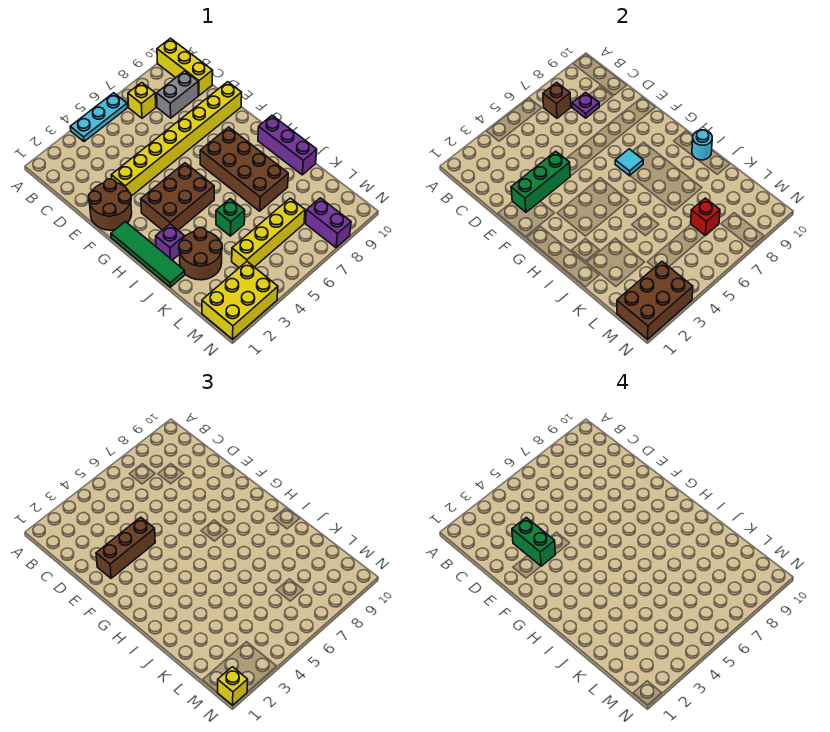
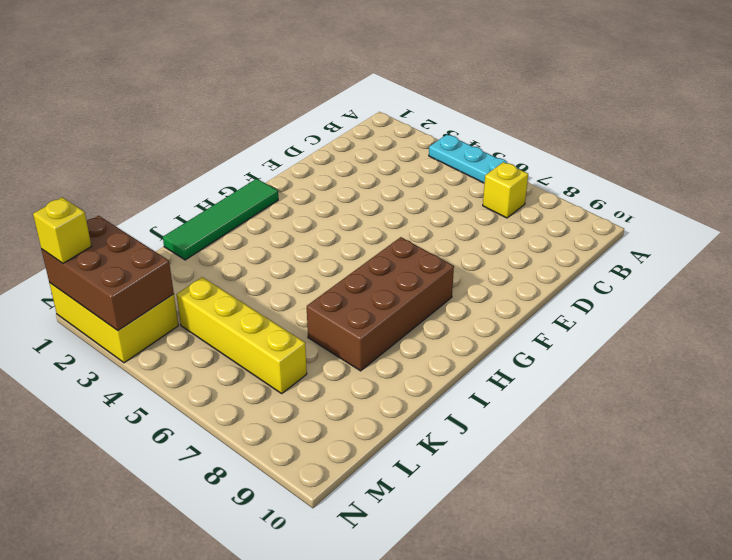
none -> yellow 1x3 brick [157,38,213,95]
none -> grey 1x2 brick [157,71,198,118]
none -> brown 2x2 round brick [89,179,132,230]

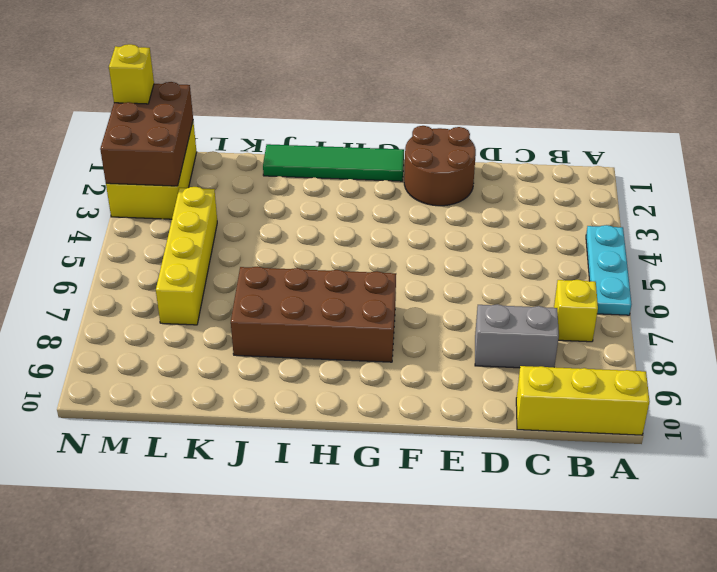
grey 1x2 brick [475,304,559,368] -> grey 1x2 brick turned to [157,71,198,118]
none -> yellow 1x8 brick [111,82,242,196]
none -> brown 2x3 brick [141,163,214,230]
none -> purple 1x3 brick [258,116,317,175]

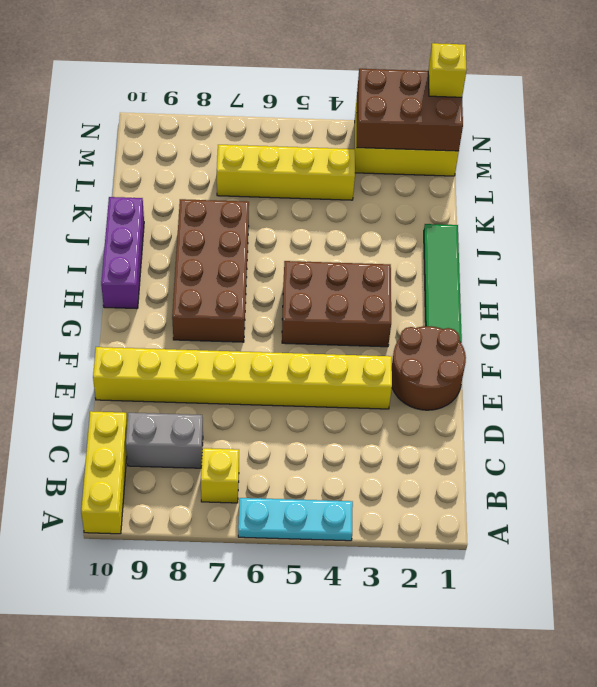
none -> purple 1x1 brick [156,224,185,260]
none -> brown 2x2 round brick [179,228,222,280]
none -> green 1x1 brick [216,199,245,236]

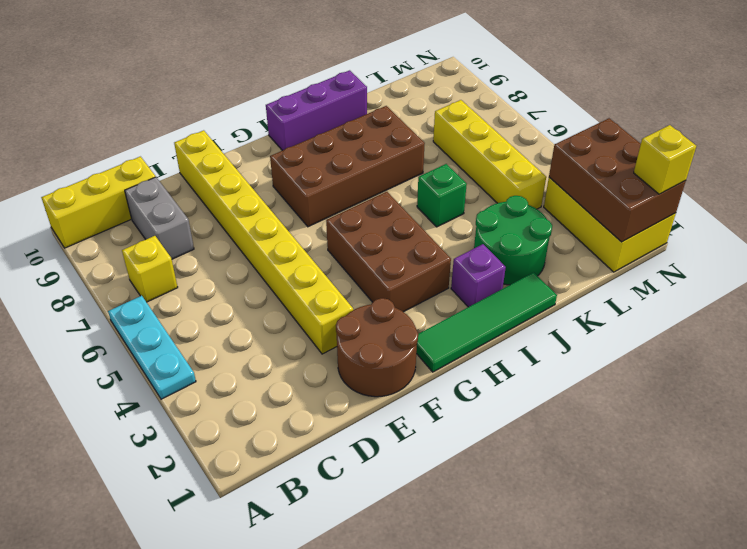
green 2x2 round brick [474,196,552,285] -> brown 2x2 round brick [179,228,222,280]
none -> purple 1x2 brick [306,198,351,248]
none -> brown 1x1 brick [543,82,571,118]
none -> purple 1x1 plate [572,92,599,118]

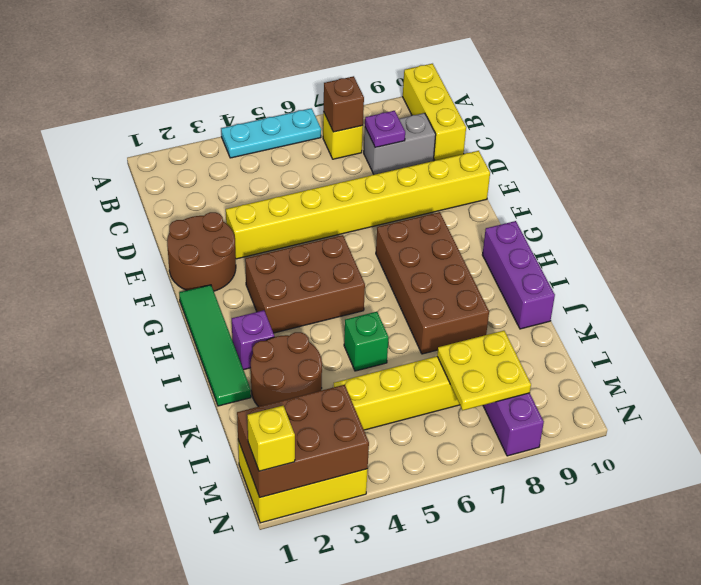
yellow 2x2 plate [437,331,531,410] -> red 1x1 brick [691,198,720,235]
none -> green 1x3 brick [511,151,570,212]
none -> cyan 1x1 tile [615,149,643,176]
none -> cyan 1x1 round brick [692,130,712,160]

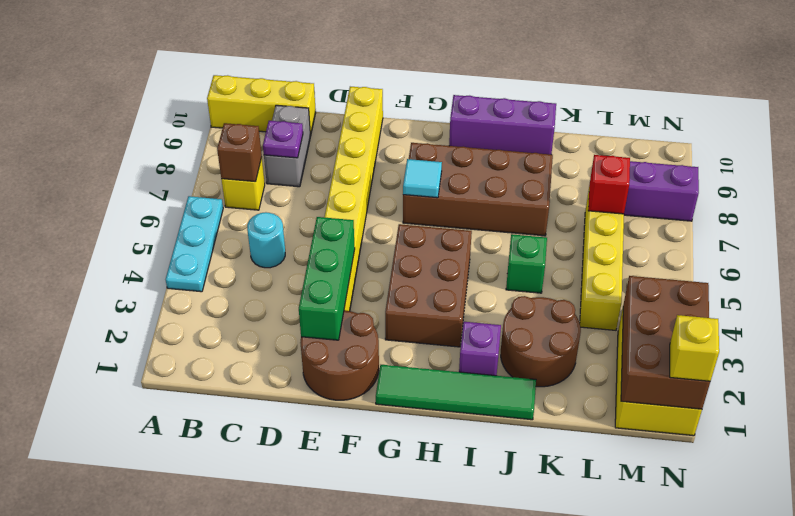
cyan 1x1 round brick [247,212,285,268] -> cyan 1x1 round brick moved to [692,130,712,160]
none -> brown 1x3 brick [96,517,155,578]
none -> green 1x2 brick [512,518,555,566]

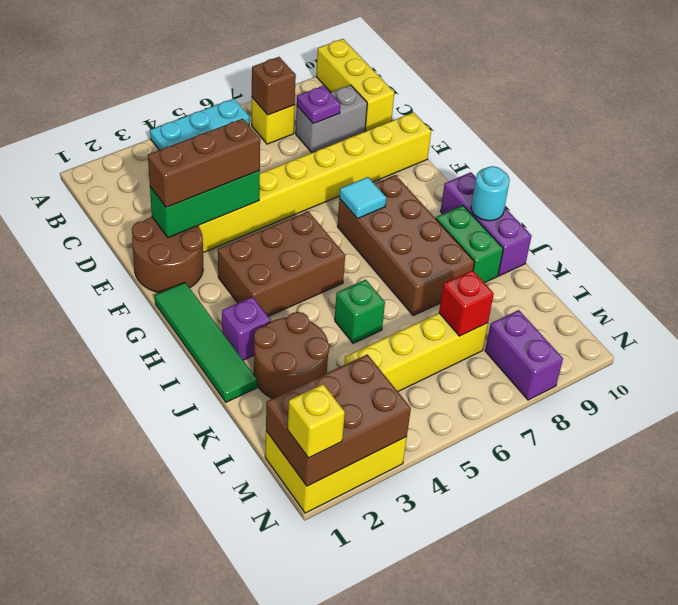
green 1x2 brick [436,205,503,283] -> green 1x2 brick moved to [512,518,555,566]

